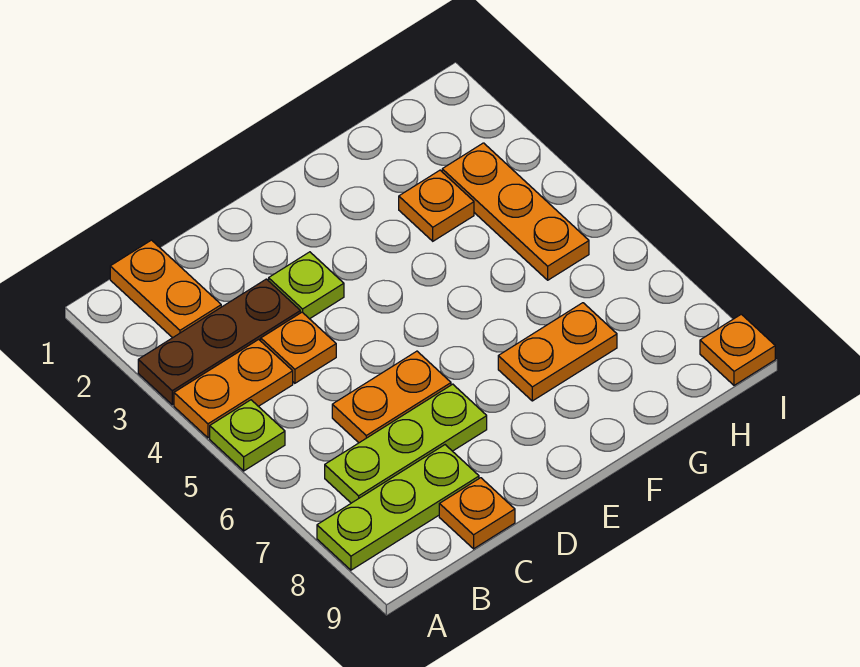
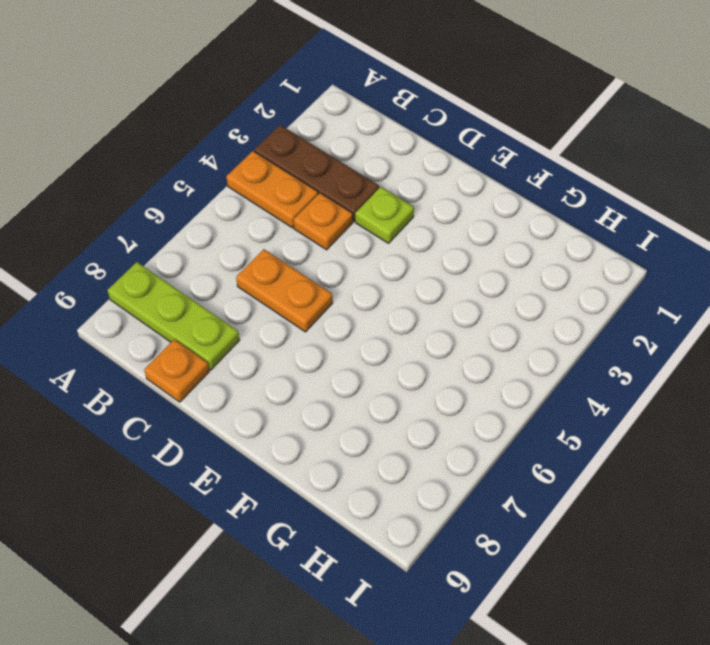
none -> lime 1x1 plate [210,400,285,471]
none -> orange 1x2 plate [110,240,221,338]
none -> lime 1x3 plate [325,384,487,503]

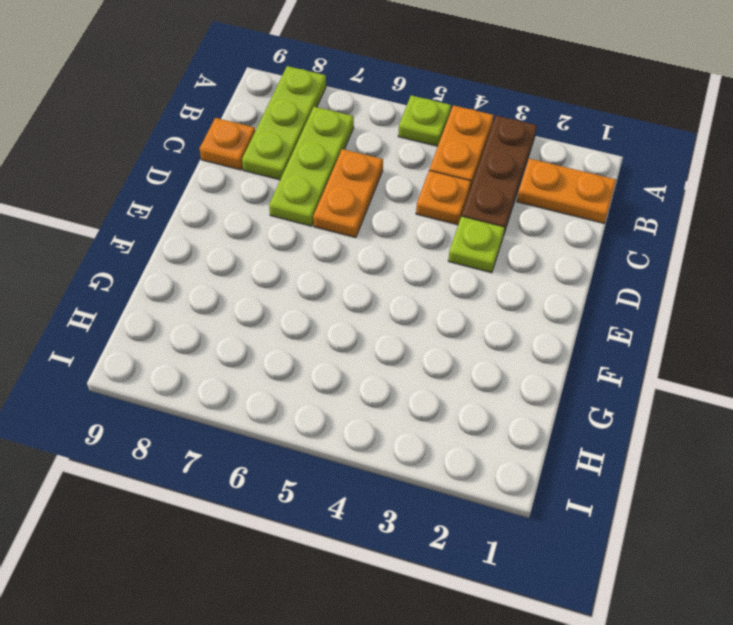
none -> orange 1x2 plate [498,303,617,401]
none -> orange 1x1 plate [399,170,474,241]
none -> orange 1x3 plate [442,143,589,280]

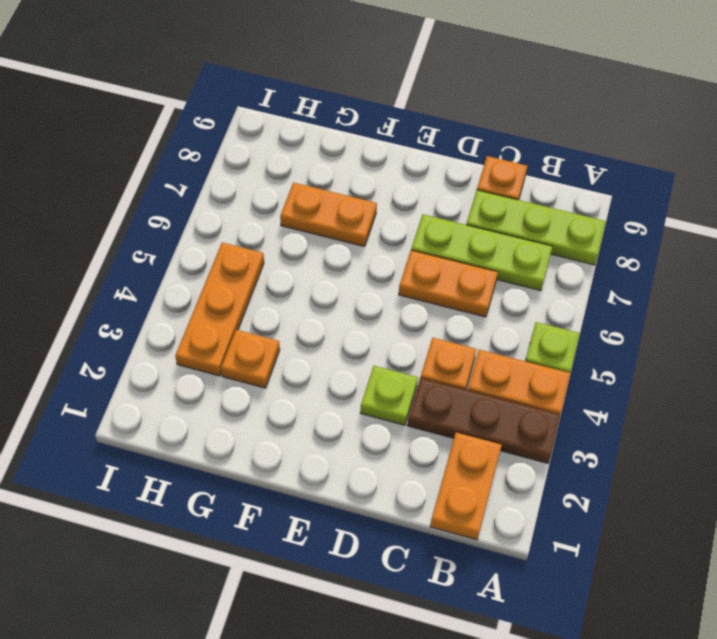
none -> orange 1x1 plate [700,314,775,385]

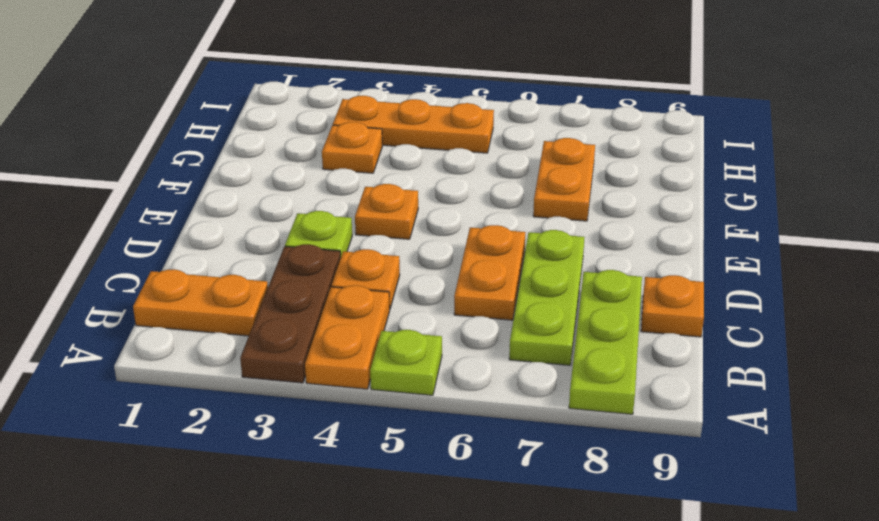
orange 1x1 plate [355,184,418,239] -> orange 1x1 plate moved to [700,314,775,385]

